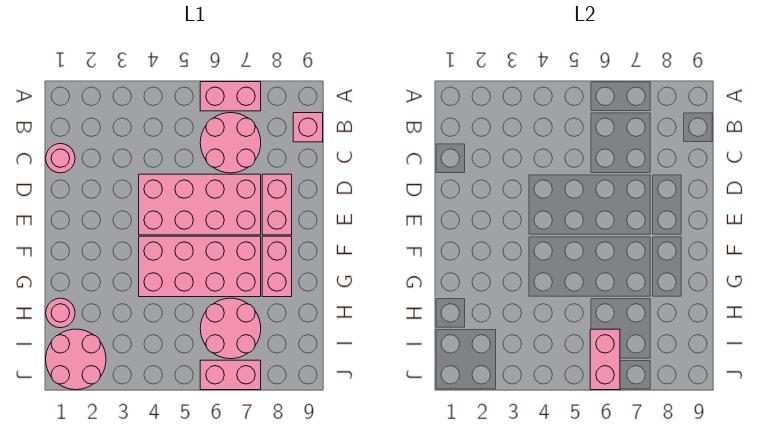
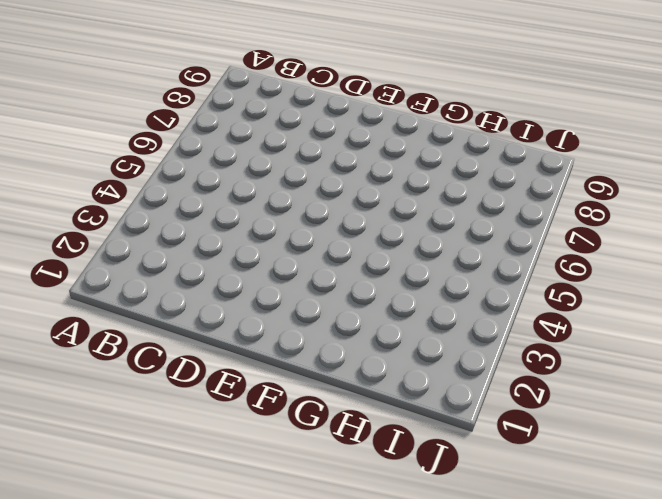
none -> pink 1x2 brick [200,82,261,111]
none -> pink 2x2 round brick [200,113,261,173]
none -> pink 1x1 brick [293,113,323,142]

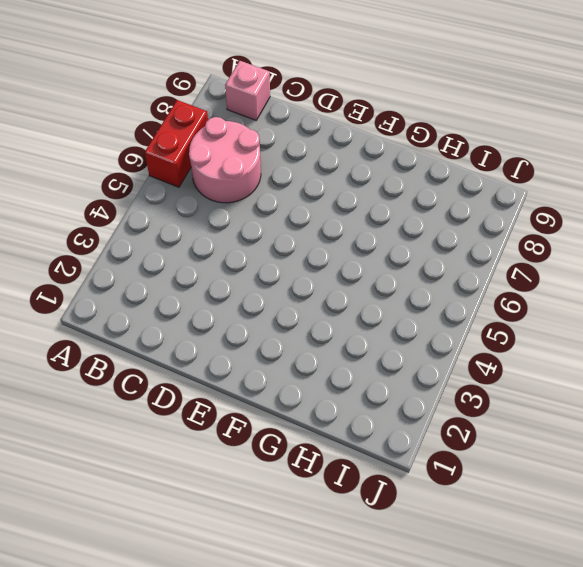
red 1x2 brick [145,100,208,187] -> pink 1x2 brick [200,82,261,111]
none -> pink 1x1 round brick [46,144,75,173]
none -> pink 2x4 brick [139,174,261,235]
none -> pink 1x2 brick [262,174,292,235]

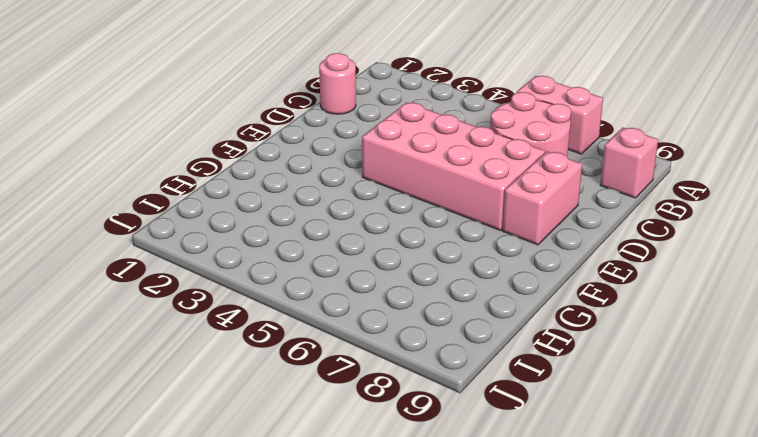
none -> pink 2x4 brick [139,236,261,297]
none -> pink 1x2 brick [262,236,292,297]
none -> pink 1x1 round brick [46,298,75,328]

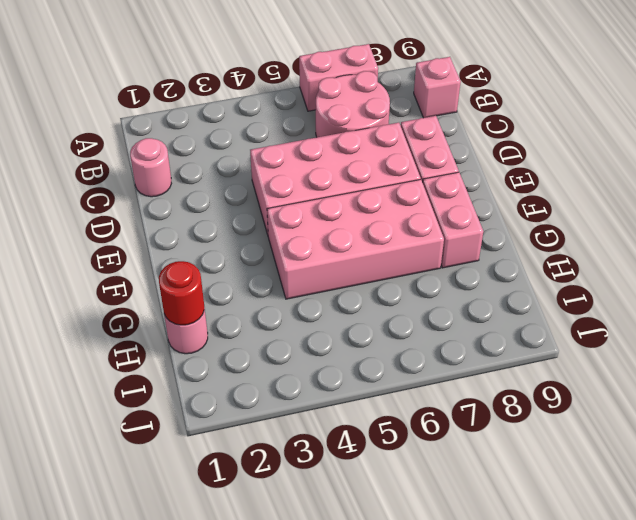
red 1x1 round brick [159,261,204,325] -> none
none -> pink 2x2 round brick [200,298,261,359]
none -> pink 2x2 round brick [46,329,106,390]
none -> pink 1x2 brick [200,360,261,390]

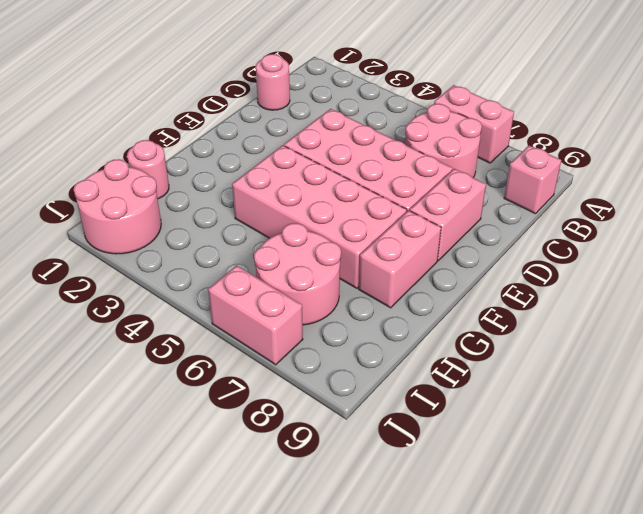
none -> pink 1x2 brick [590,329,620,390]

